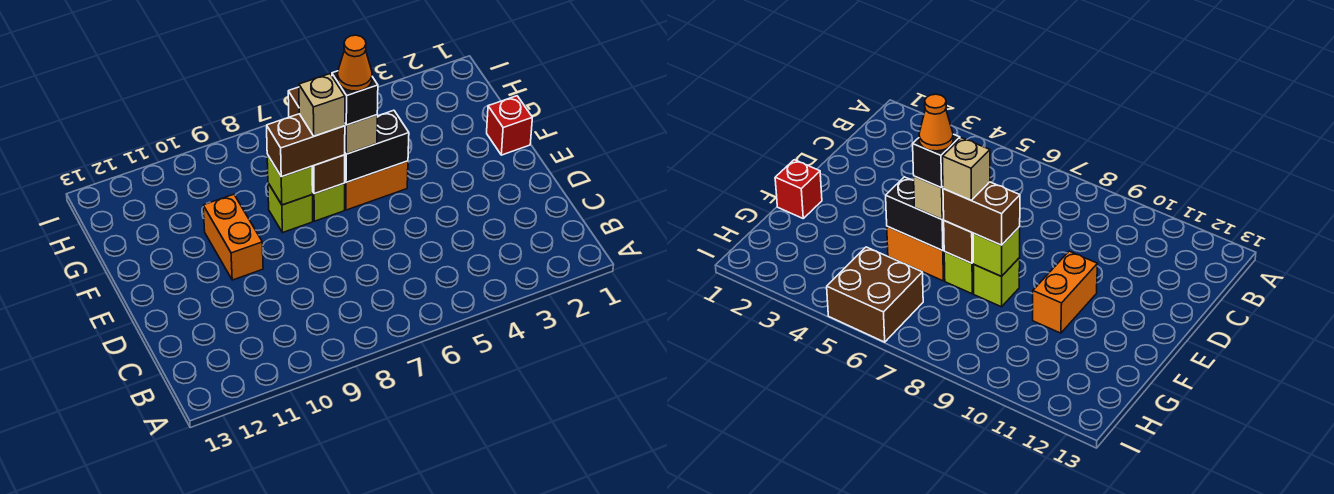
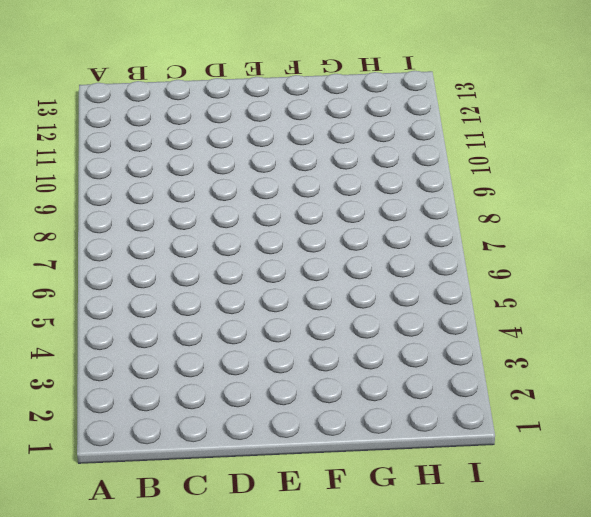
none -> orange 1x2 brick [203,194,263,280]
none -> red 1x1 brick [487,96,532,155]
none -> orange 1x2 brick [345,161,408,210]

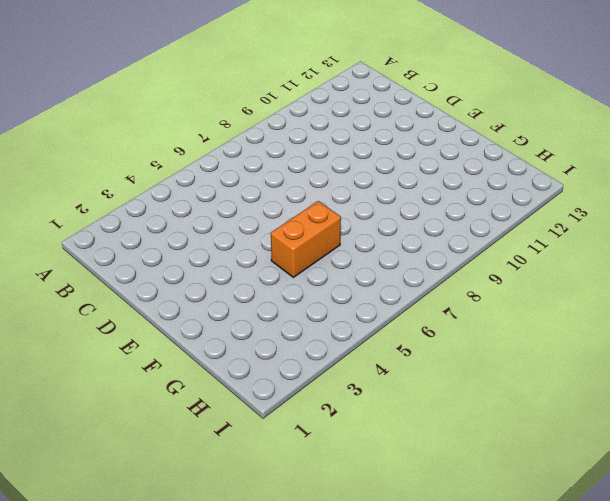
none -> orange 1x2 brick [203,194,263,280]
none -> red 1x1 brick [487,96,532,155]
none -> lime 1x1 brick [312,183,345,221]

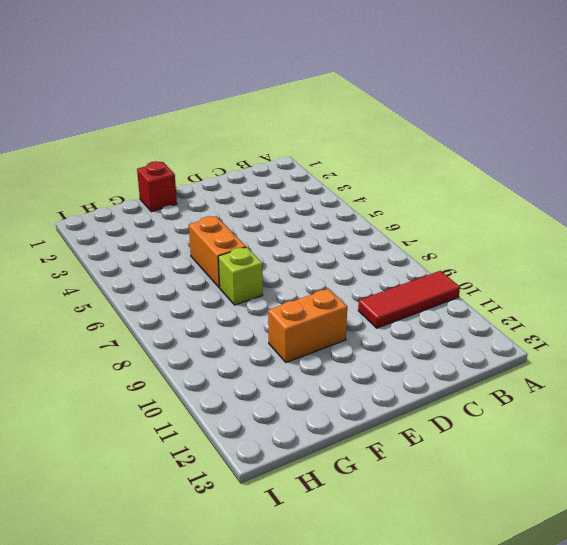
red 1x3 tile [358,271,460,328] -> none
none -> lime 1x1 brick [268,183,313,233]
none -> brown 2x2 brick [827,247,923,342]
none -> black 1x2 brick [345,110,409,183]

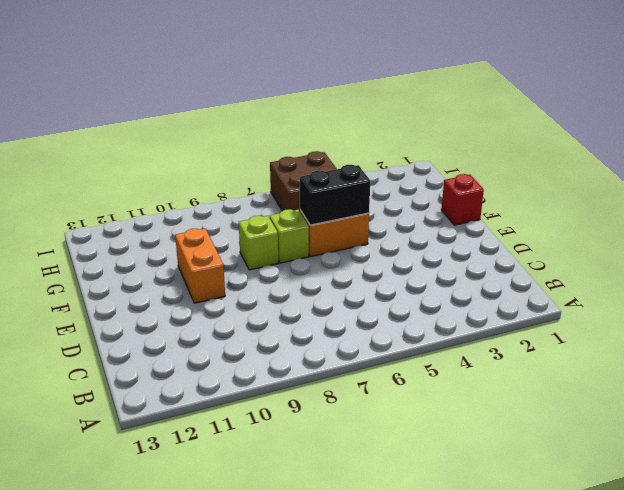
none -> brown 1x1 brick [312,155,345,194]
none -> lime 1x1 brick [267,155,313,205]
none -> tan 1x1 brick [345,115,377,154]

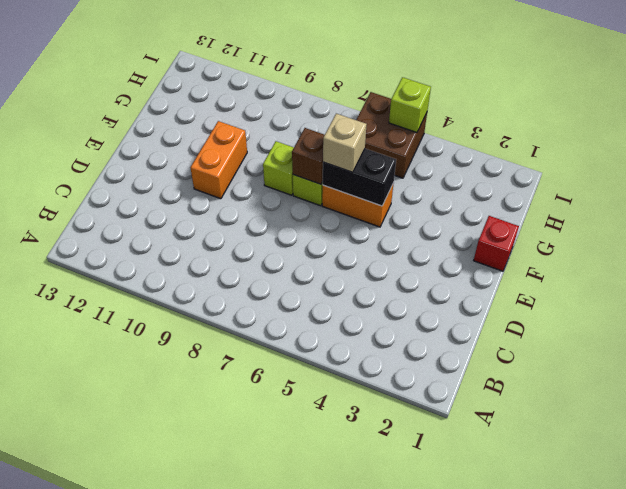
lime 1x1 brick [389,77,431,132] -> lime 1x1 brick moved to [267,155,313,205]
none -> brown 1x2 brick [267,114,345,177]
none -> black 1x1 brick [332,71,378,125]
none -> tan 1x1 brick [299,74,345,136]

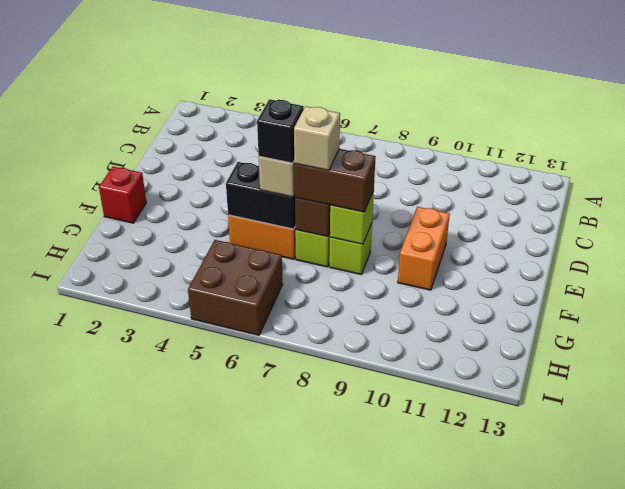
none -> orange 1x1 cone [338,35,372,91]

